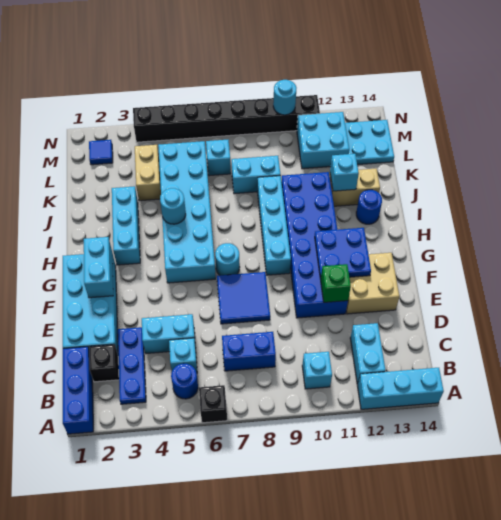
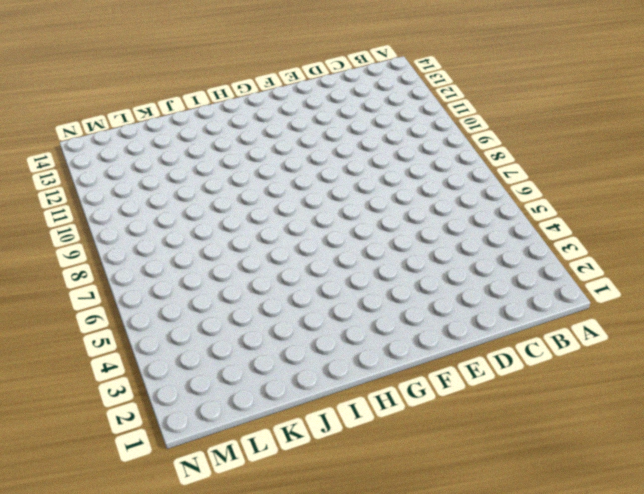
none -> blue 1x3 brick [63,347,93,434]
none -> black 1x1 brick [199,385,227,423]
none -> cyan 1x3 brick [358,368,444,409]
none -> blue 1x3 plate [118,327,146,404]

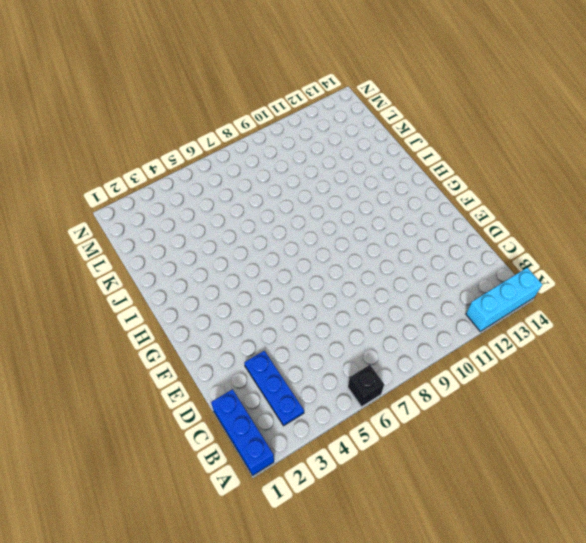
none -> blue 1x1 round brick [171,363,198,399]
none -> cyan 1x1 brick [302,352,332,389]
none -> cyan 1x2 brick [350,323,386,384]
none -> black 1x1 brick [89,345,119,382]

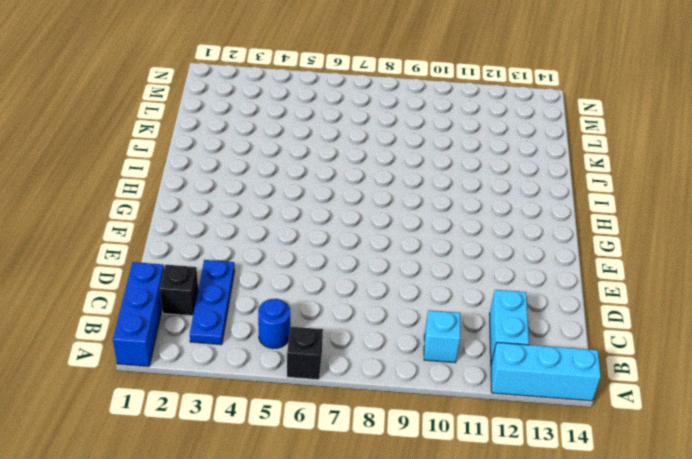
none -> cyan 1x1 brick [169,338,197,373]
none -> blue 1x2 brick [222,332,276,371]
none -> cyan 2x4 brick [63,253,118,354]
none -> cyan 1x2 brick [142,314,195,354]

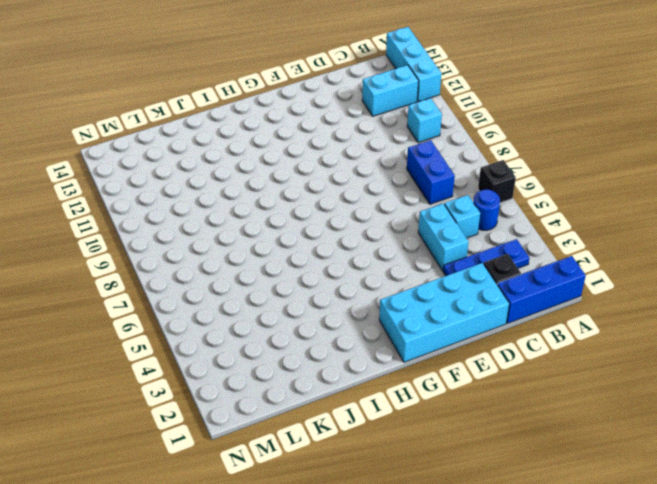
none -> blue 2x2 tile [217,272,270,324]
none -> blue 2x6 brick [281,172,348,318]
none -> tan 2x2 brick [346,253,400,314]
none -> cyan 2x6 brick [158,141,216,283]

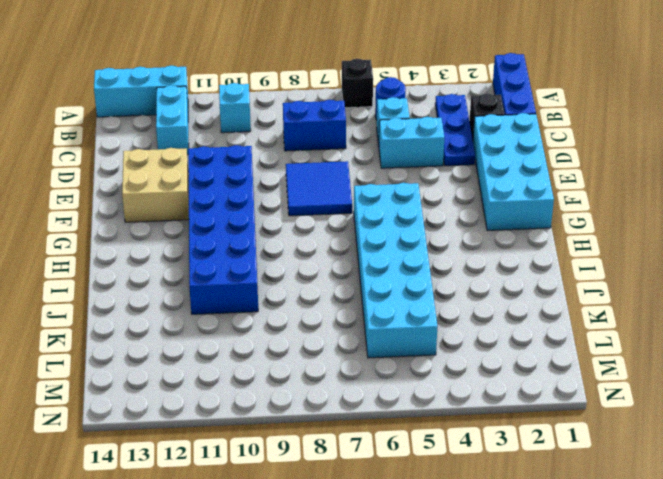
none -> cyan 1x1 round brick [215,243,240,275]
none -> cyan 1x4 brick [257,176,291,275]
none -> cyan 1x3 brick [112,186,140,265]
none -> blue 1x1 round brick [356,190,382,224]

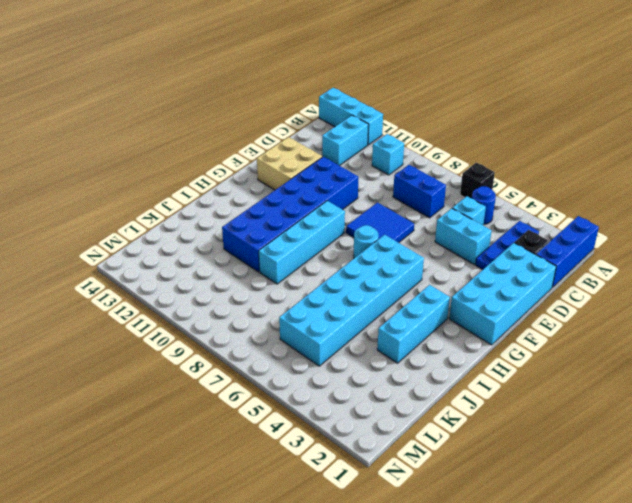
none -> blue 1x1 round brick [356,190,382,224]
none -> tan 1x2 brick [329,169,380,206]
none -> tan 1x2 brick [135,145,161,201]
none -> cyan 1x2 brick [232,156,280,194]

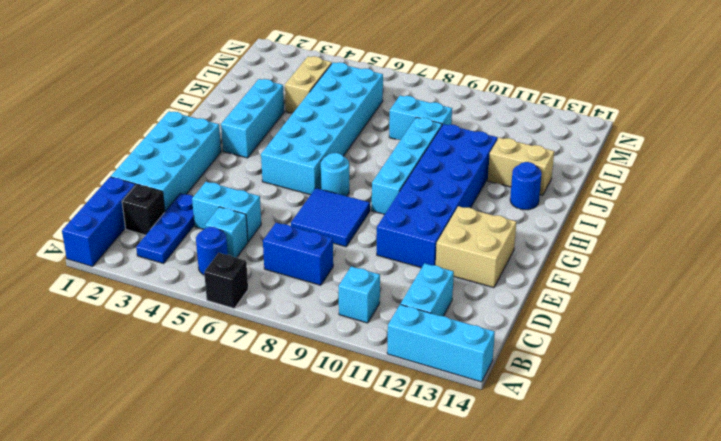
none -> cyan 1x1 brick [206,140,231,176]
none -> cyan 2x2 brick [297,112,349,169]
none -> cyan 2x2 plate [345,120,394,165]
none -> blue 1x1 tile [89,140,113,165]

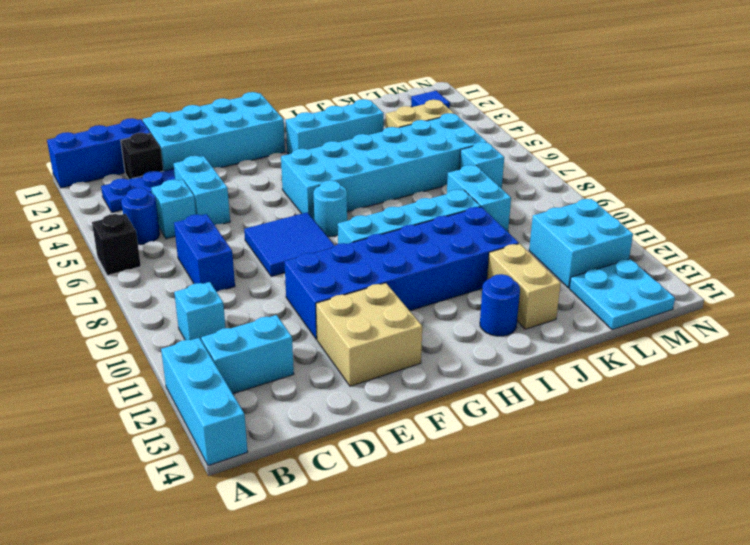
none -> black 1x8 brick [133,95,320,142]
none -> green 1x1 brick [321,264,351,302]
none -> cyan 1x2 brick [84,237,113,298]
none -> blue 2x2 plate [315,228,371,279]

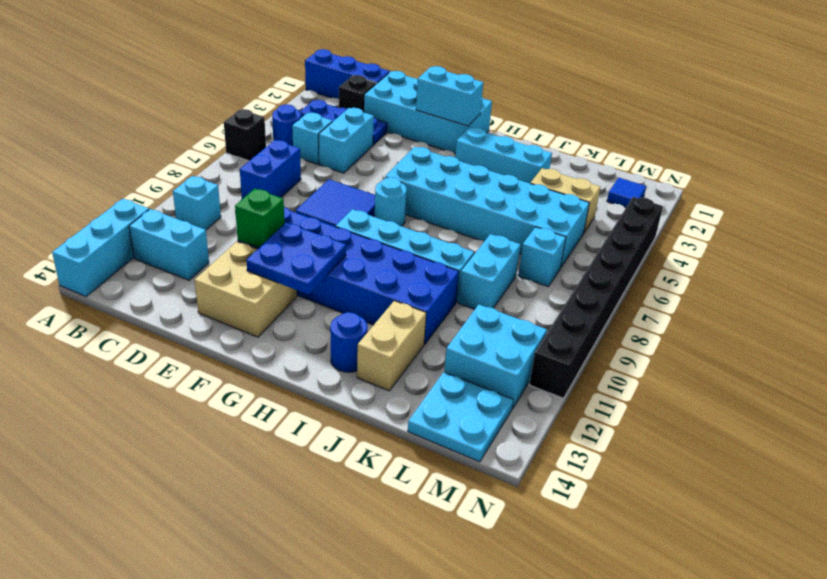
none -> cyan 1x1 round brick [160,188,186,224]
none -> cyan 1x1 brick [330,154,359,191]
none -> cyan 1x1 round brick [273,80,296,115]

